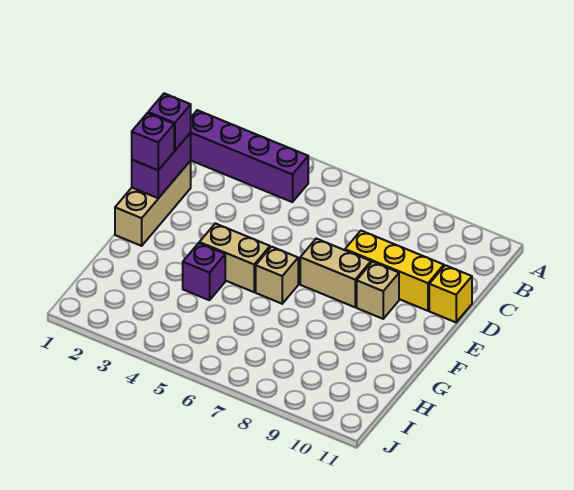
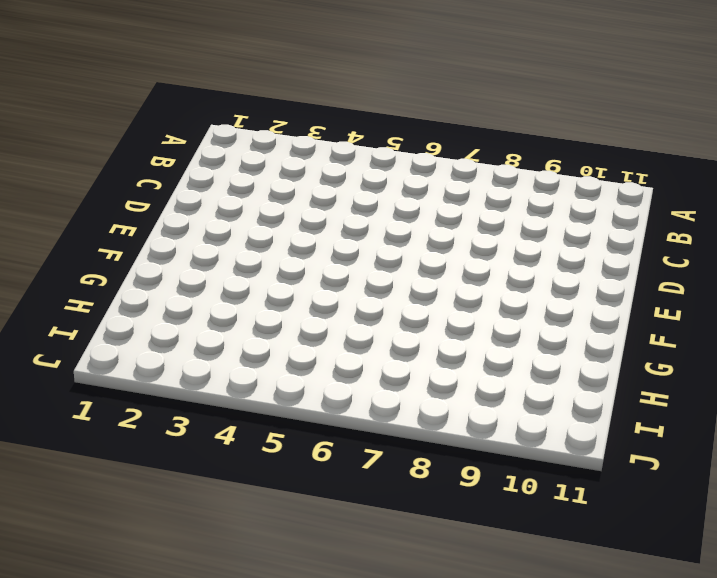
none -> purple 1x4 brick [191,110,308,202]
none -> tan 1x3 brick [115,161,191,246]
none -> yellow 1x3 brick [345,231,444,311]

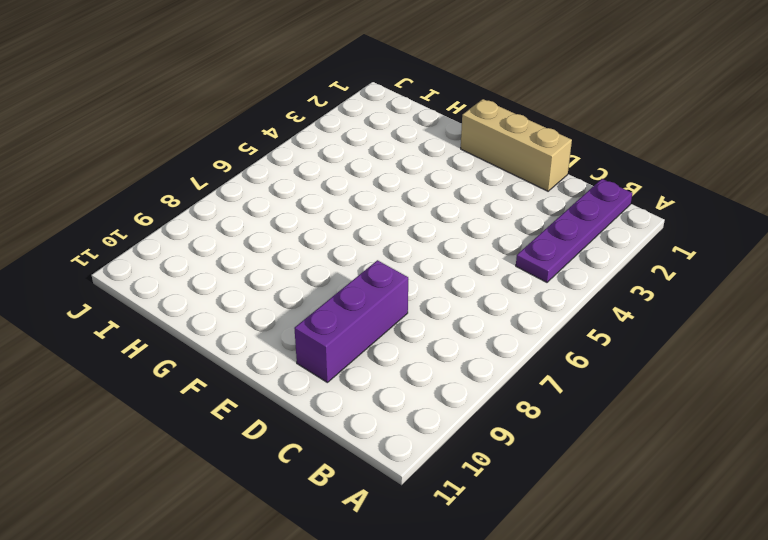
purple 1x4 plate [516,179,632,282] -> purple 1x4 brick [191,110,308,202]
purple 1x3 brick [294,260,408,382] -> yellow 1x3 brick [345,231,444,311]
none -> yellow 1x1 brick [429,265,472,322]
none -> tan 1x2 brick [300,239,371,307]
none -> tan 1x1 brick [357,262,399,319]

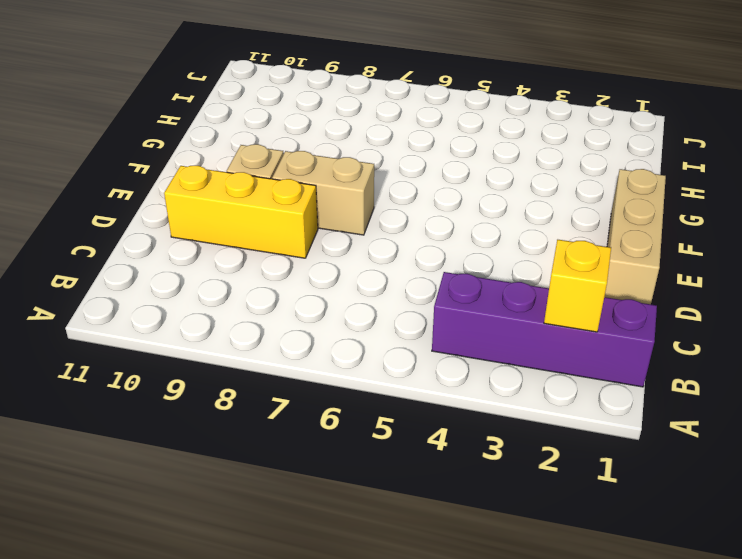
yellow 1x1 brick [544,240,611,332] -> yellow 1x1 brick moved to [429,265,472,322]
none -> tan 1x2 brick [199,223,270,292]
none -> tan 1x1 brick [256,247,298,304]
none -> purple 1x1 brick [183,243,225,300]

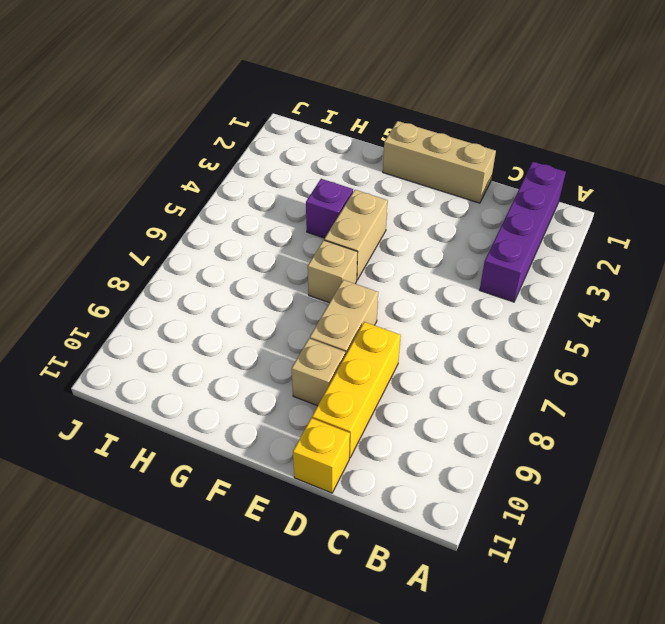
none -> purple 1x2 brick [132,133,191,198]
none -> purple 1x1 brick [148,93,191,151]
none -> purple 1x1 brick [132,113,174,170]

